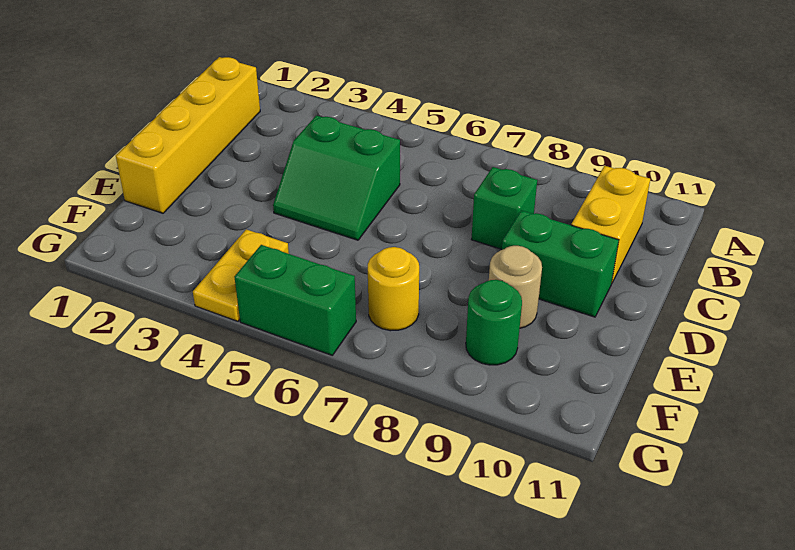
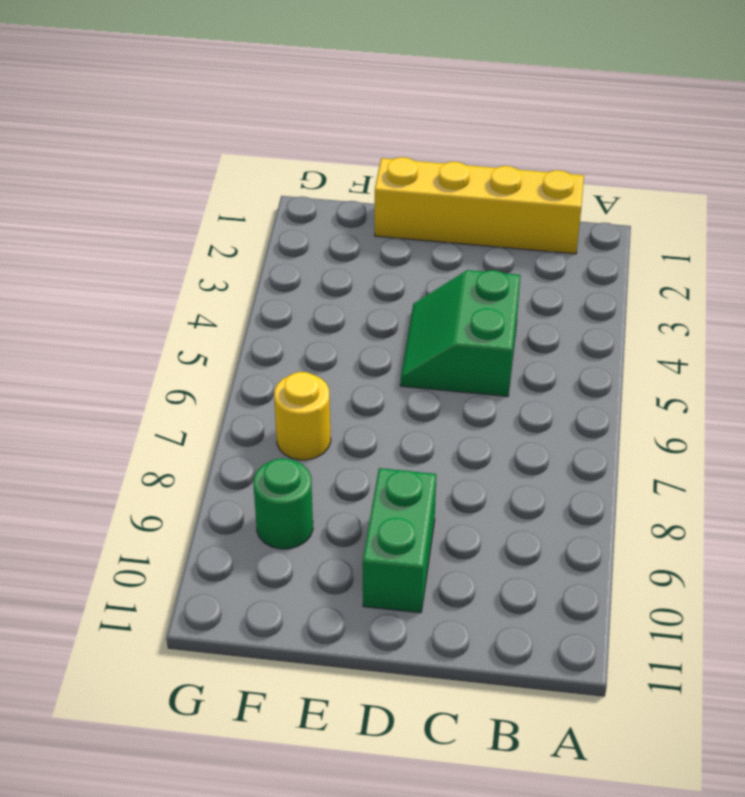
none -> yellow 1x2 brick [571,166,650,284]
none -> green 1x1 brick [471,167,537,249]

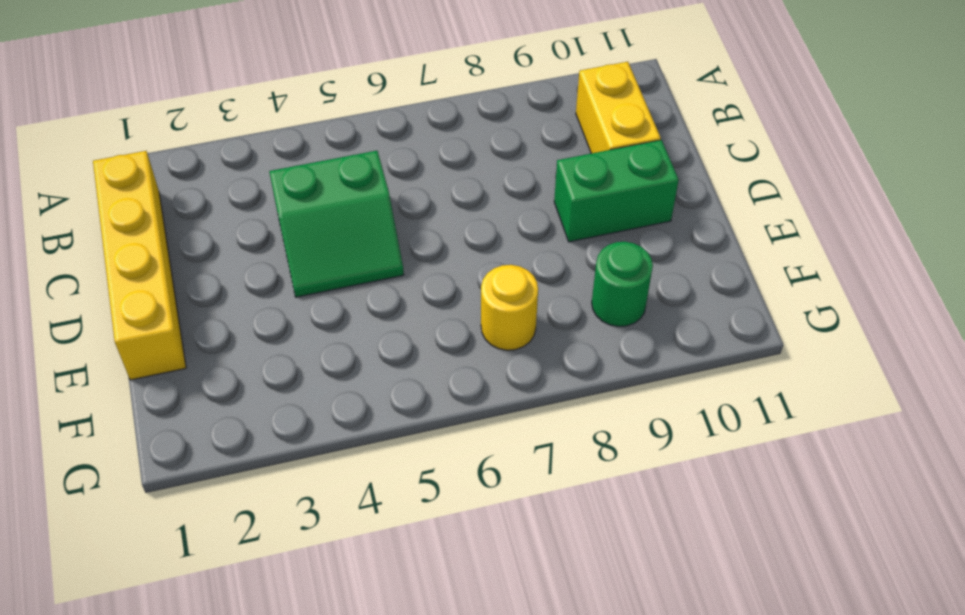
none -> green 1x1 brick [471,167,537,249]
none -> tan 1x1 round brick [489,246,542,328]

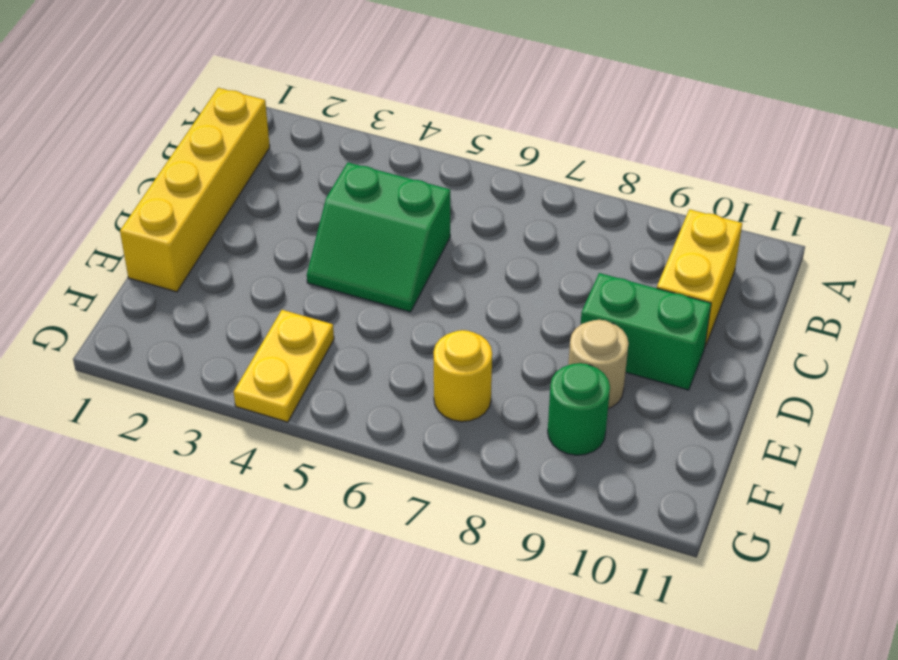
none -> green 1x1 brick [471,167,537,249]
none -> green 1x2 brick [234,245,356,355]

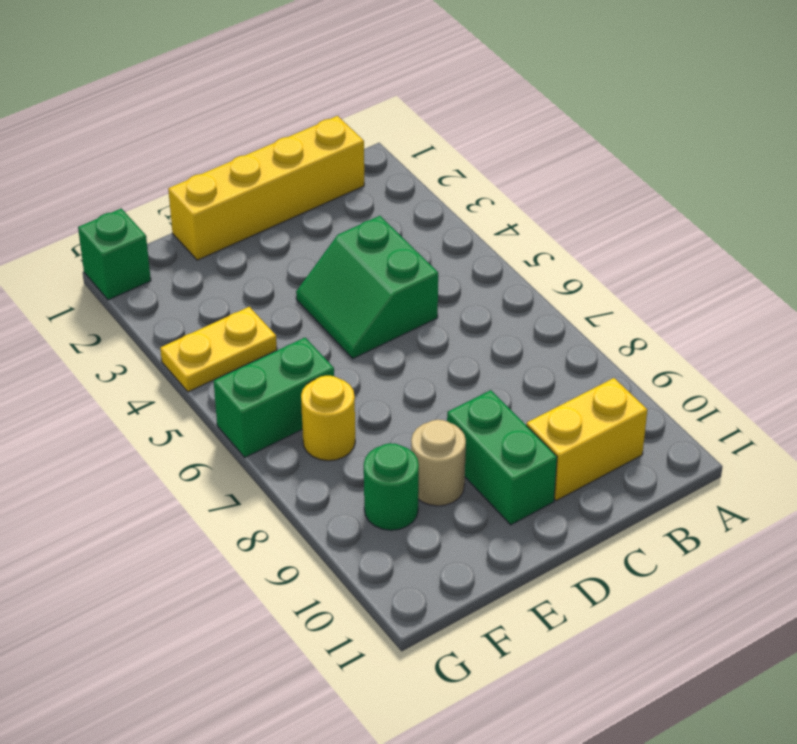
green 1x2 brick [214,338,334,457] -> green 1x2 brick turned to [234,245,356,355]
green 1x1 brick [78,208,151,300] -> green 1x1 brick moved to [471,167,537,249]

